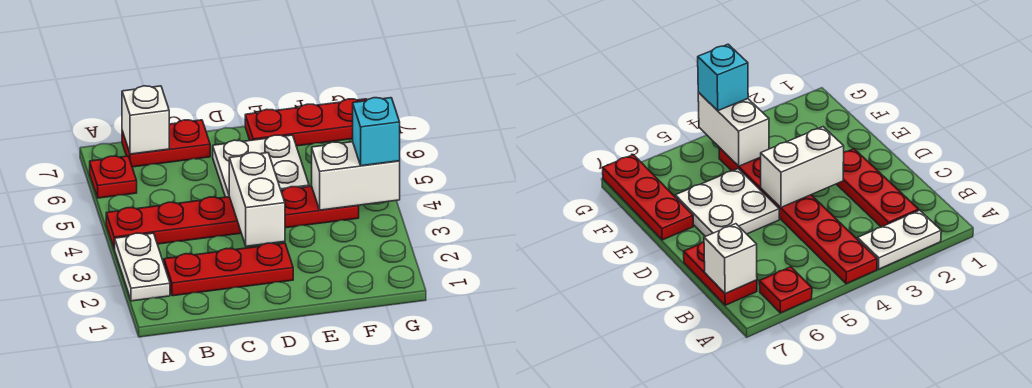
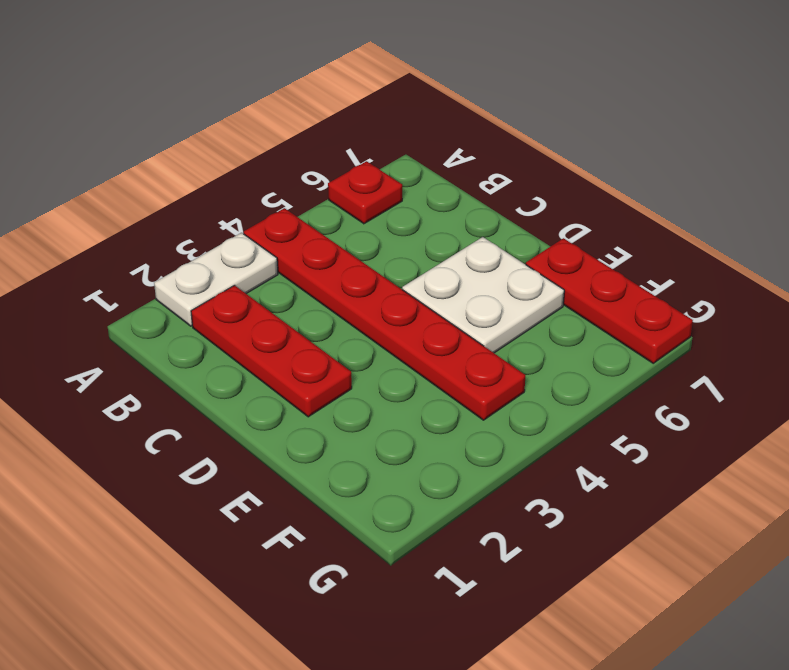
none -> red 1x2 plate [122,120,210,167]
none -> white 1x1 brick [122,86,169,154]

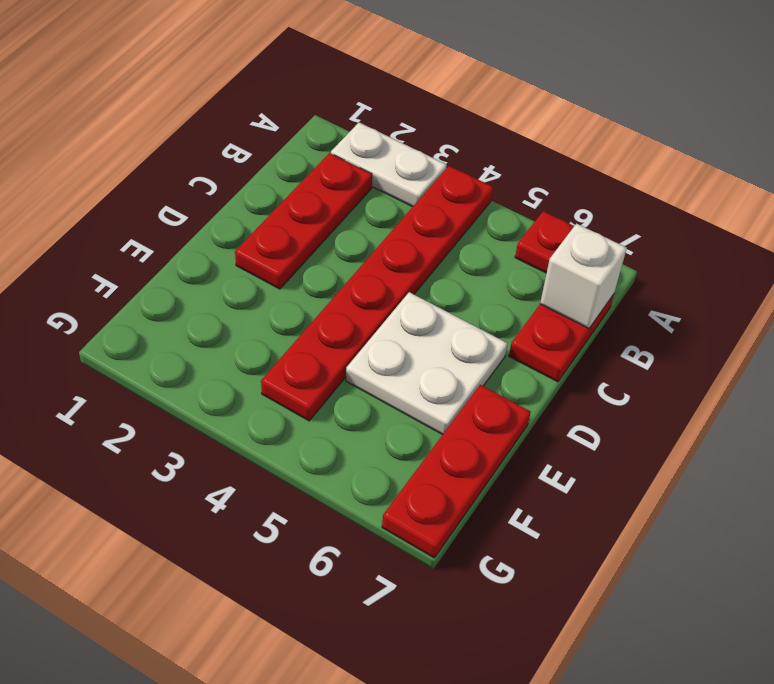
none -> white 1x2 brick [229,153,285,246]
none -> white 1x2 brick [312,142,400,210]

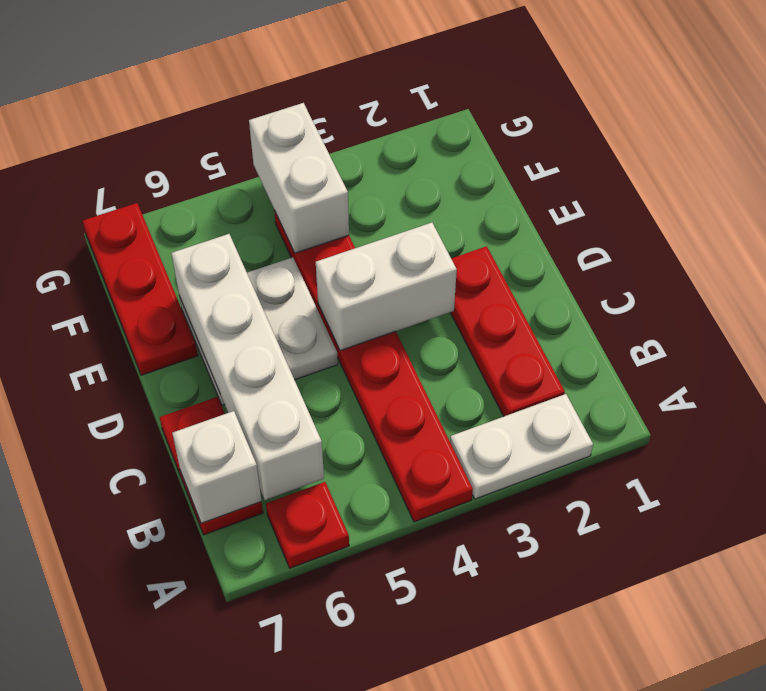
white 1x4 brick [171,234,324,500] -> none
none -> cyan 1x1 brick [353,98,400,166]

